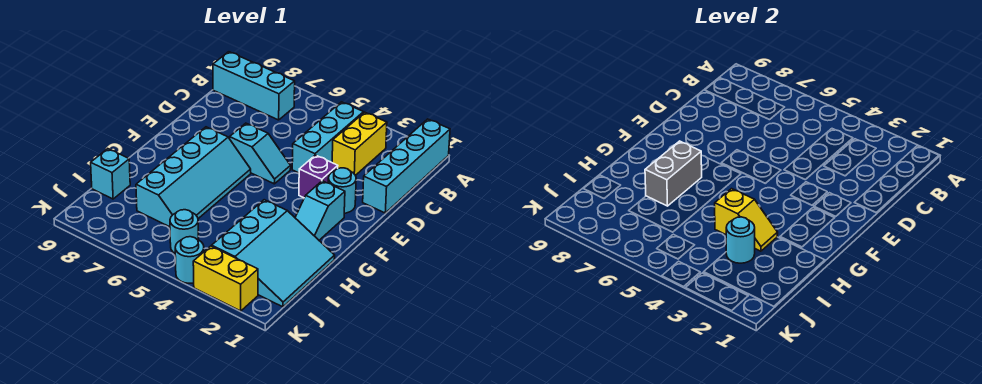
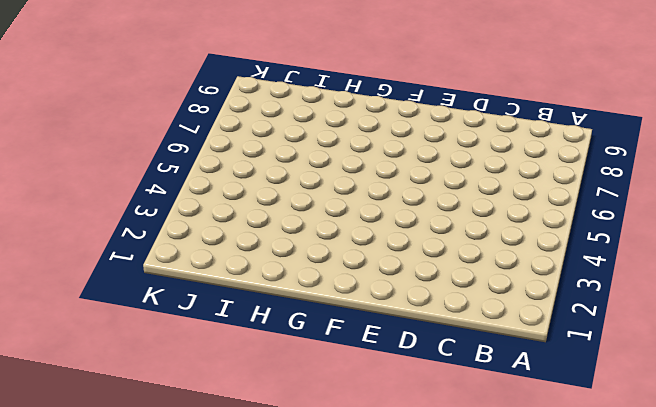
none -> cyan 1x4 brick [363,119,450,213]
none -> yellow 1x2 brick [332,112,387,175]
none -> cyan 1x3 brick [292,102,363,173]

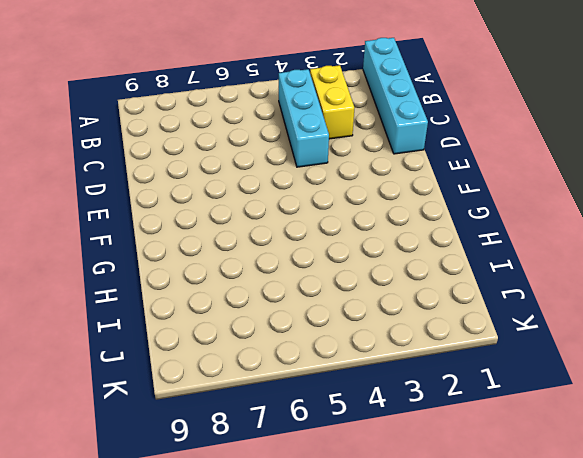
none -> cyan 1x3 brick [213,52,295,120]
none -> cyan 1x1 round brick [328,168,356,213]
none -> purple 1x1 brick [299,155,338,198]

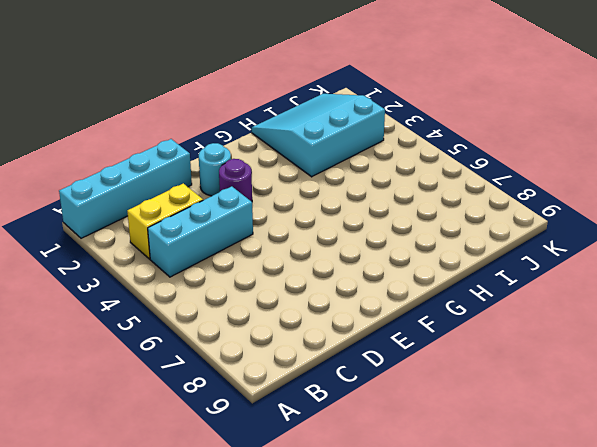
purple 1x1 round brick [219,159,252,202] -> purple 1x1 brick [299,155,338,198]
none -> cyan 1x3 brick [213,52,295,120]
none -> cyan 1x2 slope [230,123,291,184]
none -> cyan 1x2 slope [295,181,345,240]

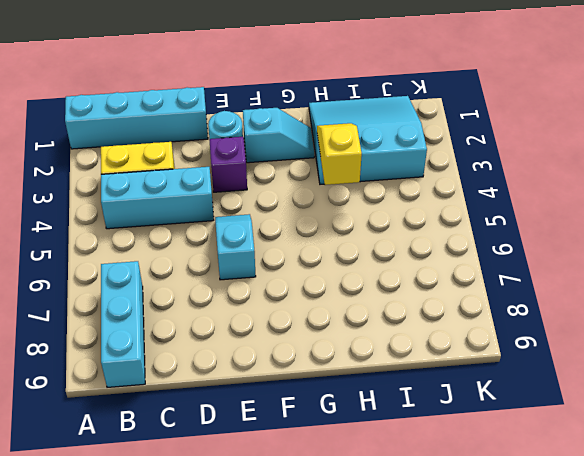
none -> cyan 2x4 slope [136,127,251,227]
none -> cyan 1x1 brick [91,149,130,199]
none -> cyan 1x1 round brick [170,210,199,253]

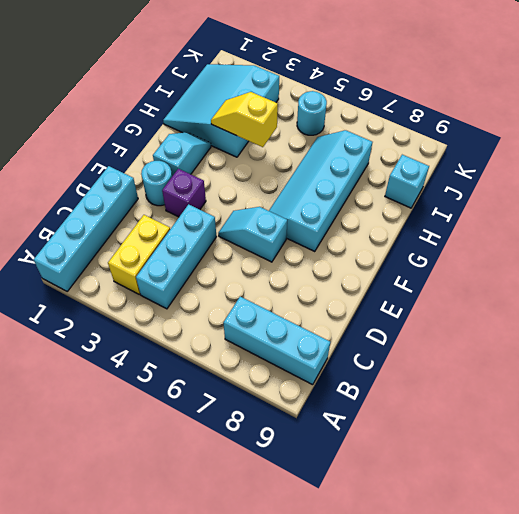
none -> yellow 1x2 brick [193,246,258,311]
none -> cyan 1x1 round brick [175,237,204,283]
none -> grey 1x2 brick [645,141,702,206]

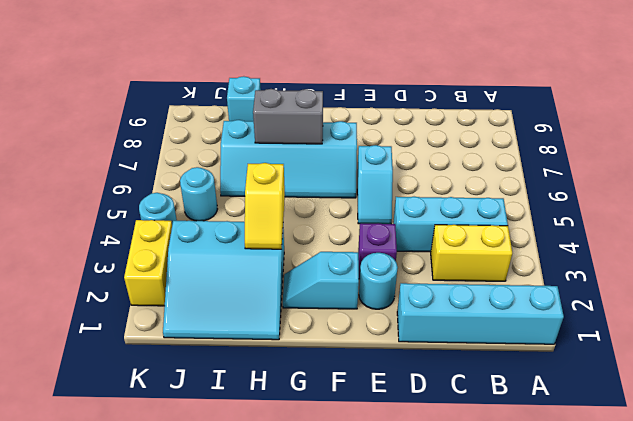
none -> cyan 1x3 brick [213,52,295,120]
none -> cyan 1x1 round brick [726,217,755,263]

